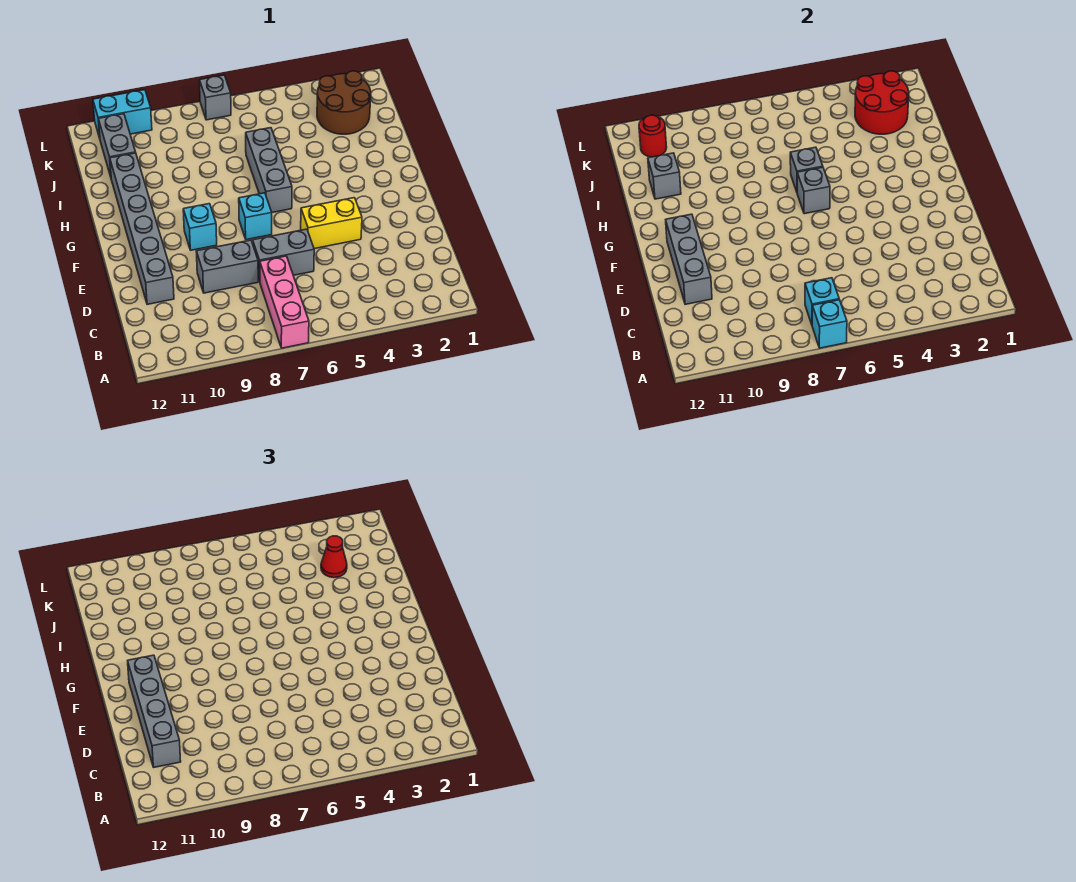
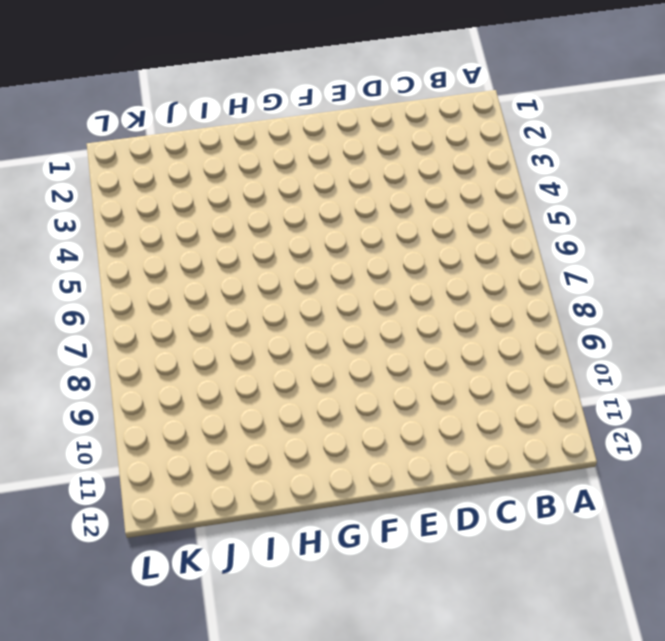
none -> pink 1x3 brick [260,256,309,348]
none -> grey 1x2 brick [253,229,314,282]
none -> grey 1x2 brick [196,240,258,293]

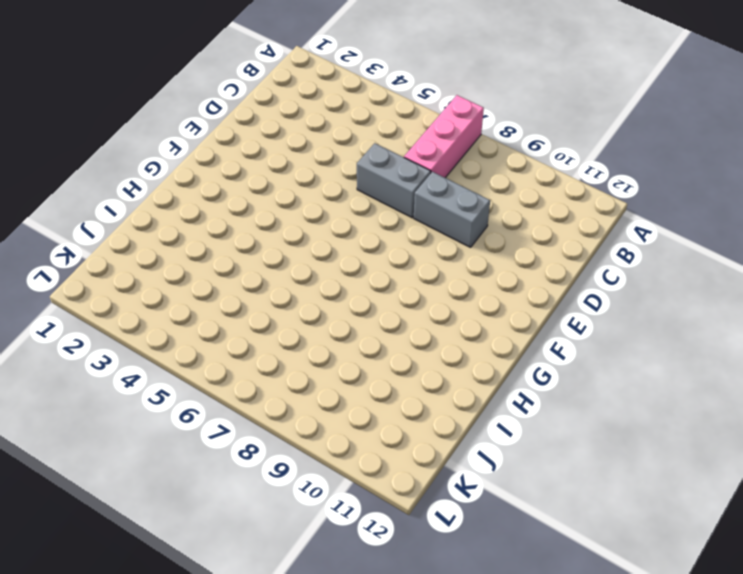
none -> grey 1x6 brick [110,153,174,304]
none -> yellow 1x2 brick [301,198,362,249]
none -> cyan 1x1 brick [239,193,272,240]

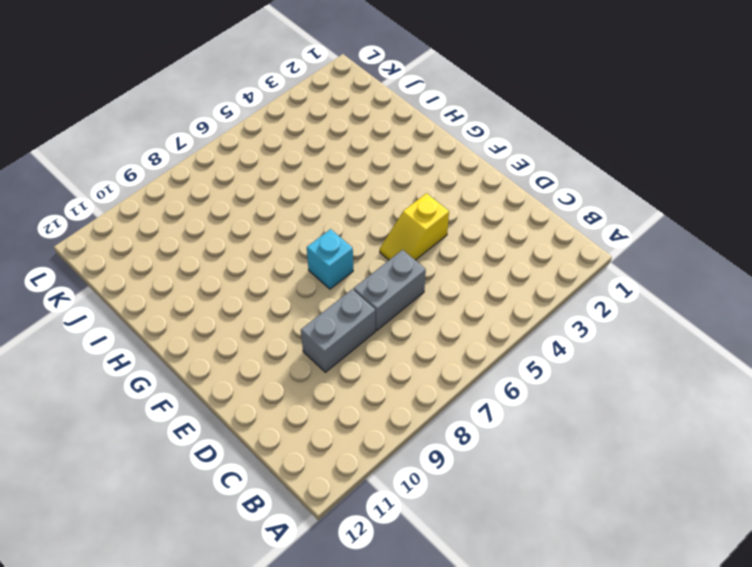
yellow 1x2 slope [380,193,449,260] -> yellow 1x2 brick [301,198,362,249]
none -> pink 1x3 brick [260,256,309,348]
none -> grey 1x6 brick [110,153,174,304]
none -> cyan 1x1 brick [183,204,217,250]

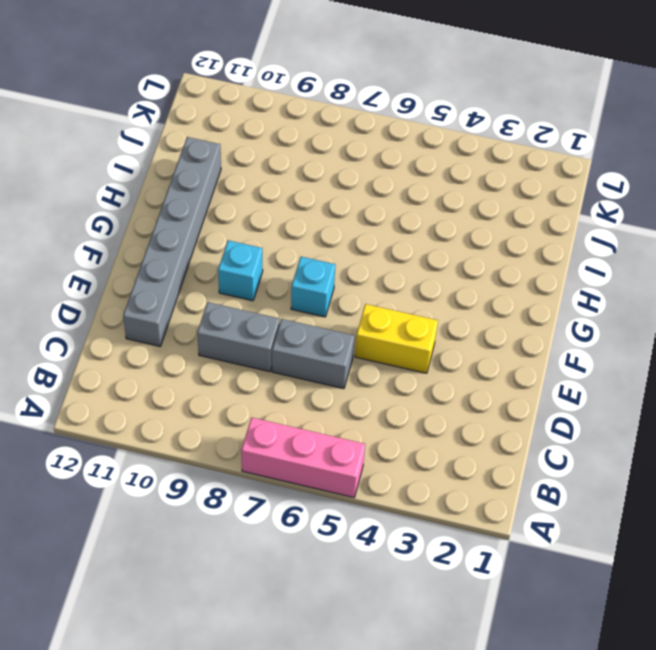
pink 1x3 brick [241,418,365,498] -> pink 1x3 brick turned to [260,256,309,348]
none -> grey 1x3 brick [246,128,292,212]
none -> brown 2x2 round brick [317,71,371,134]
none -> grey 1x2 brick [98,114,136,177]

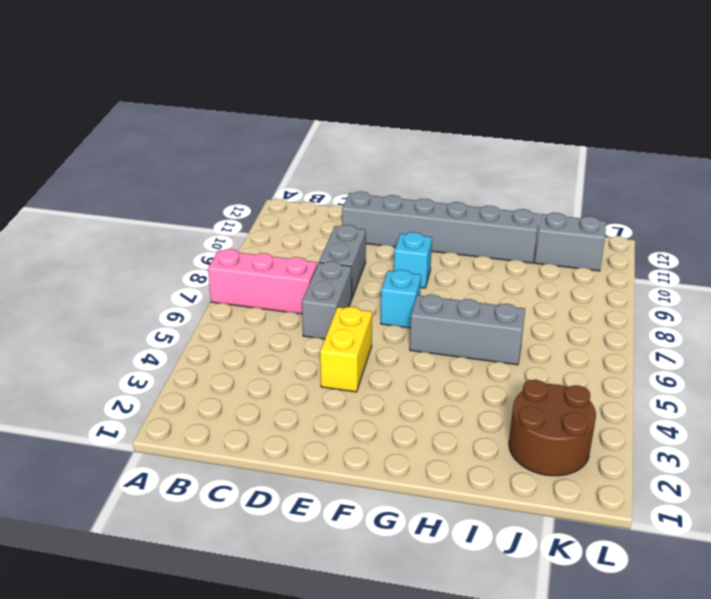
none -> grey 1x1 brick [199,75,231,120]
none -> cyan 1x2 brick [93,90,152,138]
none -> cyan 1x1 brick [812,300,847,348]

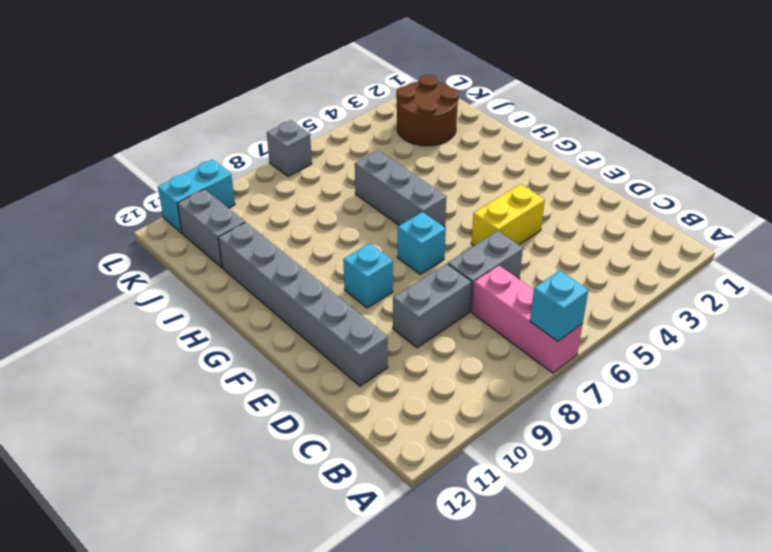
none -> cyan 1x1 brick [805,278,839,324]
none -> grey 1x3 brick [666,214,712,304]
none -> grey 1x1 brick [797,167,830,214]

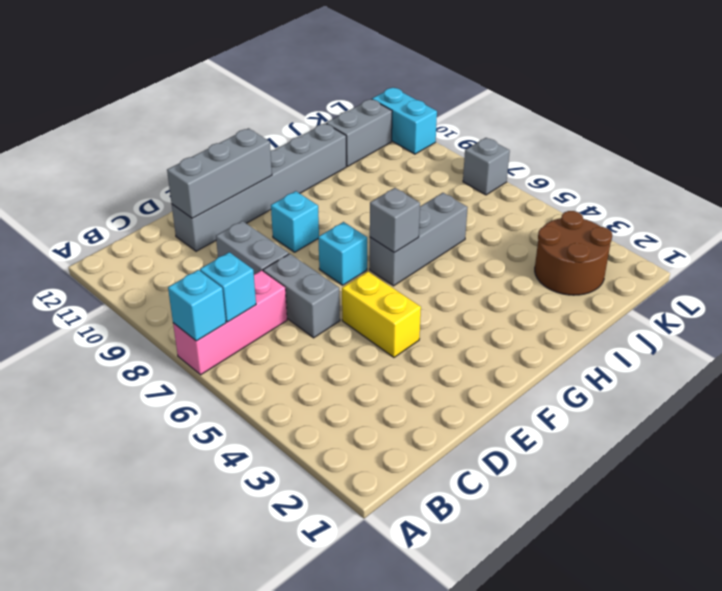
none -> grey 1x1 brick [790,147,823,192]
none -> grey 1x1 brick [648,153,681,199]
none -> red 2x2 round brick [855,71,909,134]

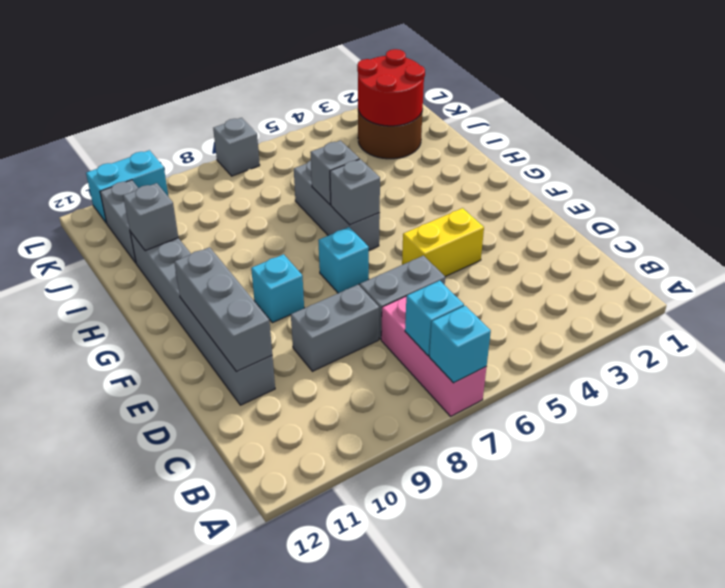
none -> red 1x1 round brick [639,115,667,157]
none -> grey 1x4 brick [128,655,181,767]
none -> red 1x1 cone [321,536,347,578]

